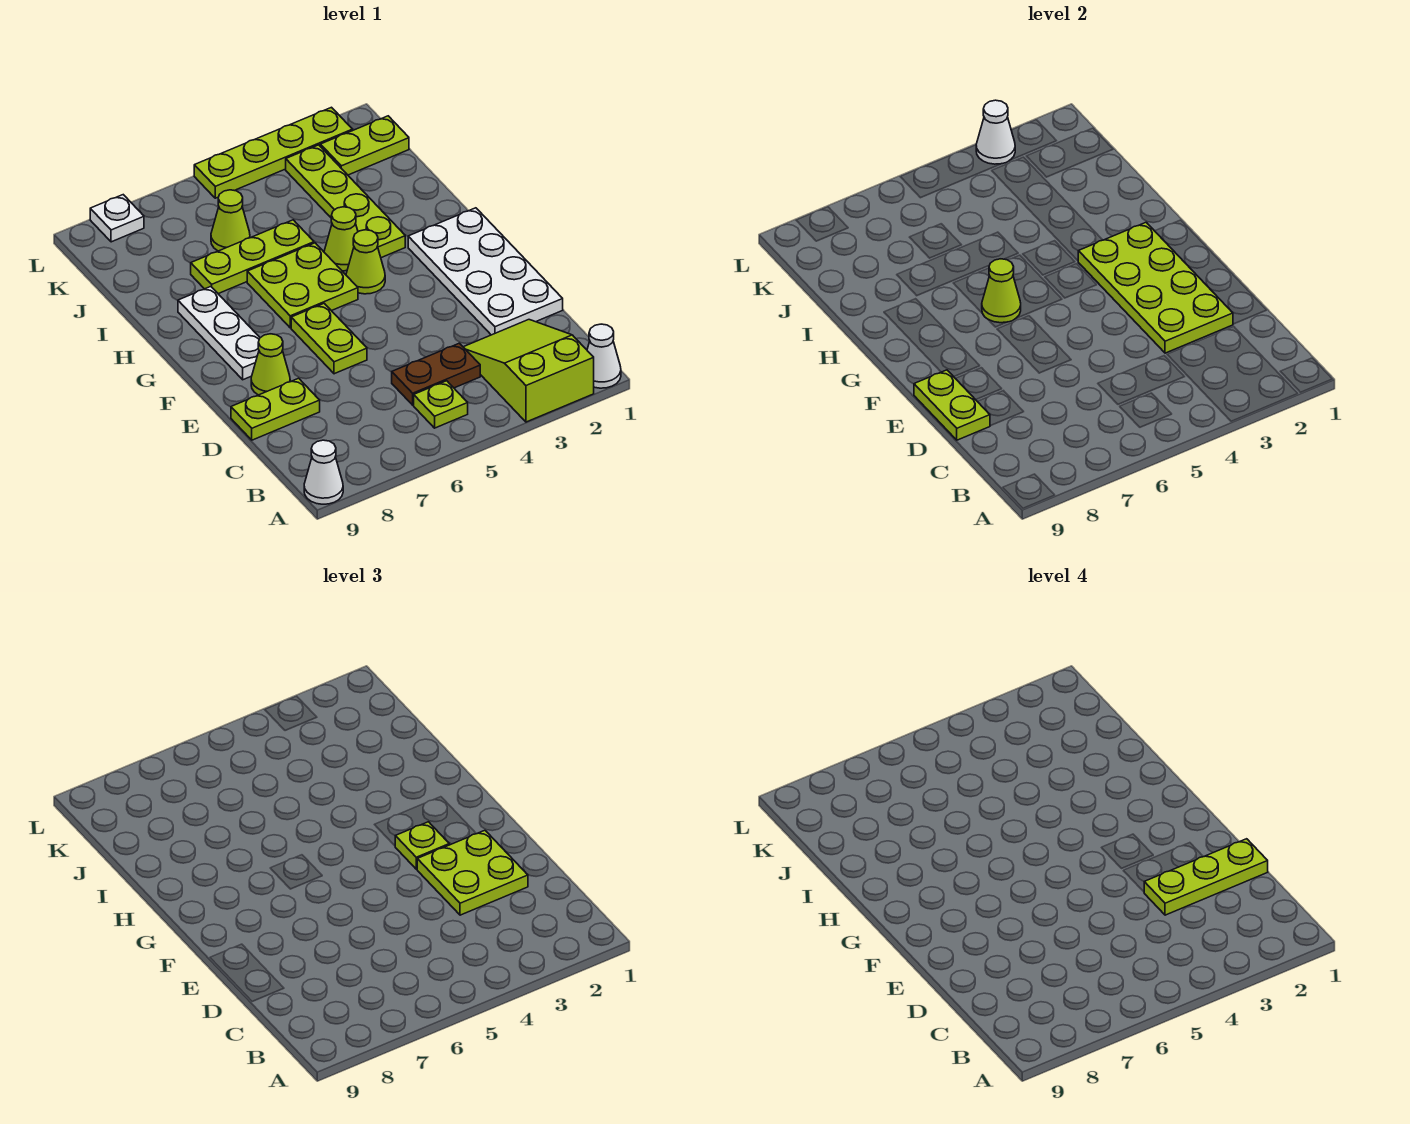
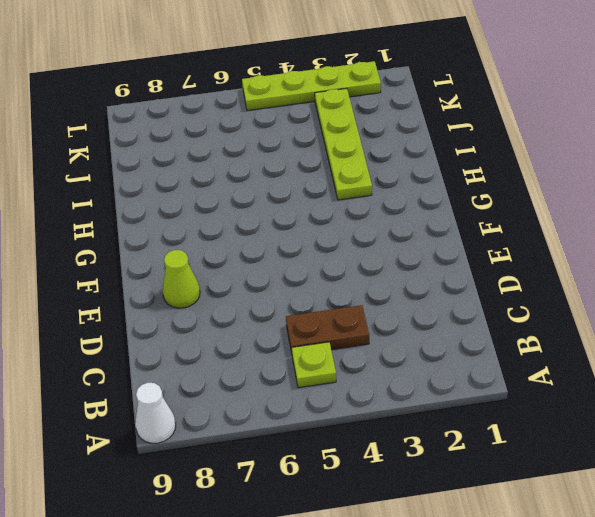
none -> white 1x1 cone [587,324,621,388]
none -> lime 2x3 slope [464,320,594,422]
none -> white 2x4 plate [408,208,563,335]

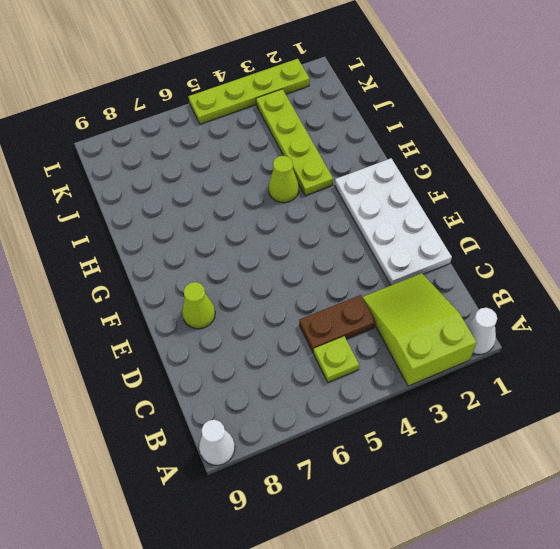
none -> lime 1x2 plate [231,378,320,440]
none -> lime 1x2 plate [291,303,367,374]
none -> white 1x3 plate [178,287,260,380]

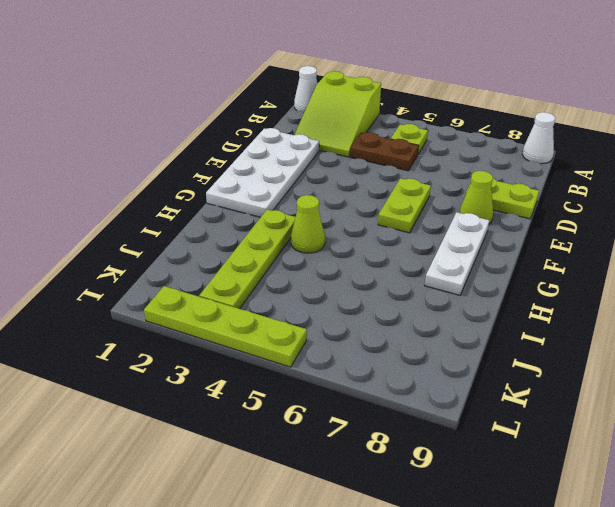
none -> lime 1x1 cone [346,230,385,294]
none -> lime 2x2 plate [247,243,358,328]
none -> lime 1x3 plate [191,220,314,294]

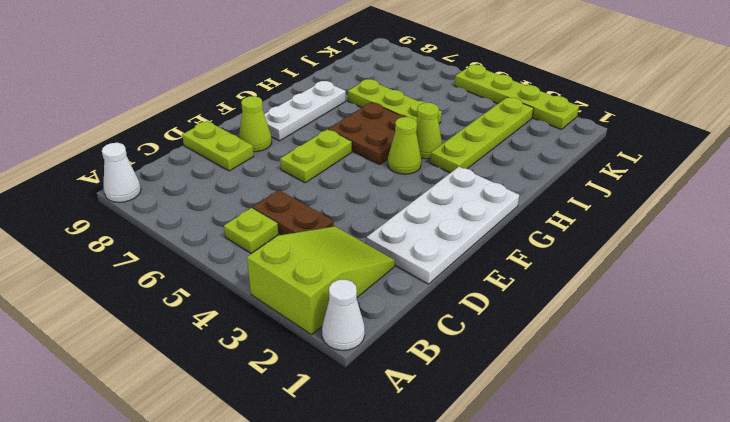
brown 2x2 plate [328,102,407,165] -> lime 2x2 plate [247,243,358,328]
none -> lime 1x1 cone [211,190,250,251]
none -> lime 1x2 plate [320,116,409,175]
none -> white 1x1 plate [90,195,144,242]

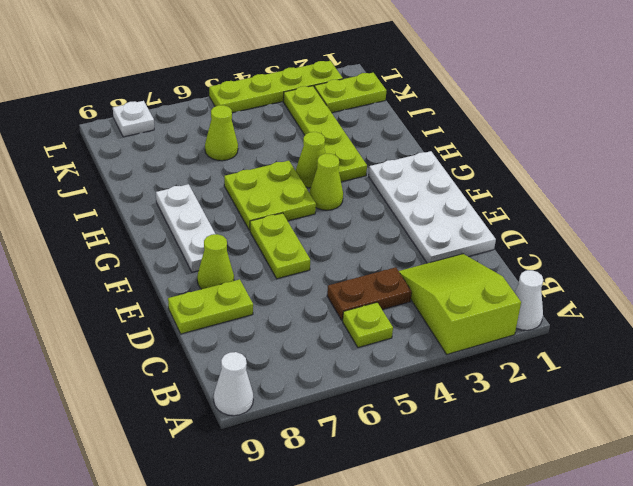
none -> lime 1x3 plate [191,220,314,294]
none -> lime 2x4 plate [1078,222,1233,353]
none -> lime 1x2 plate [914,370,990,440]

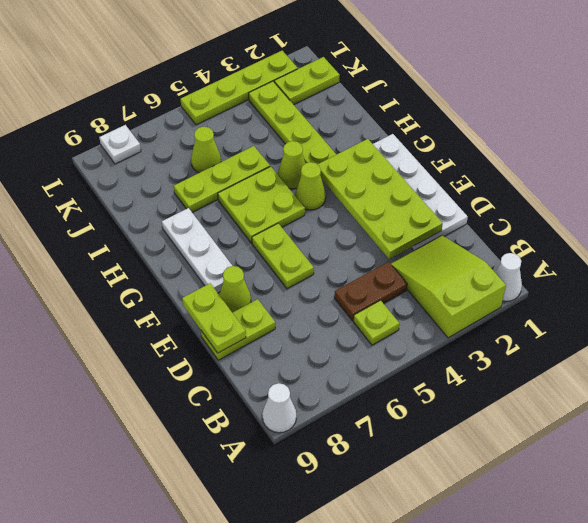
none -> lime 1x1 cone [982,259,1021,323]
none -> white 1x1 cone [976,100,1015,164]
none -> lime 2x2 plate [417,830,528,915]

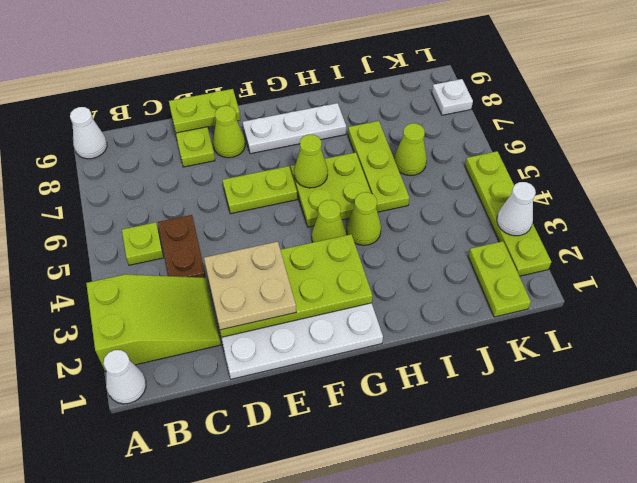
tan 2x2 plate [204,242,296,330] -> lime 2x2 plate [417,830,528,915]
none -> lime 1x4 plate [286,145,405,258]
none -> lime 1x1 plate [395,822,449,869]
none -> lime 1x3 plate [1144,839,1268,915]

